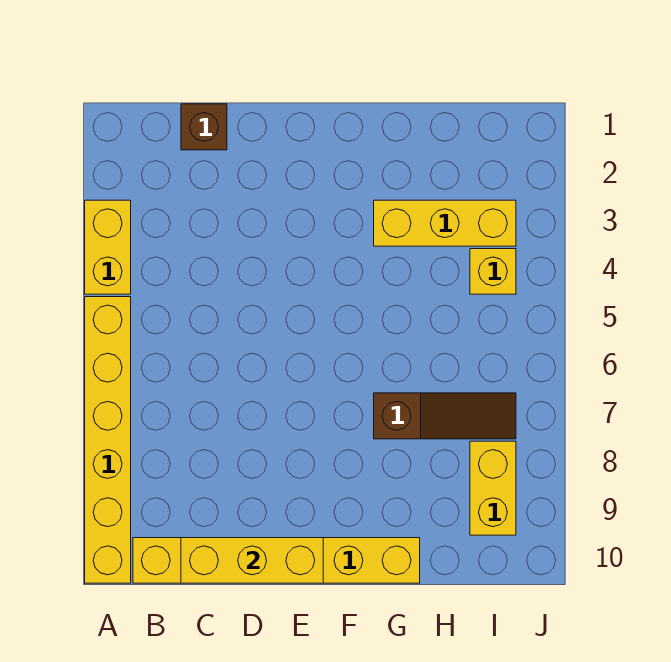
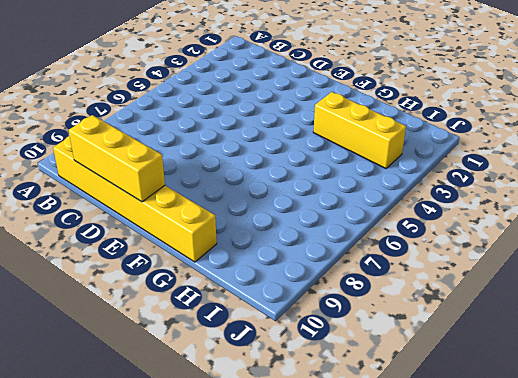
none -> yellow 1x2 brick [85,200,131,294]
none -> yellow 1x6 brick [85,297,131,583]

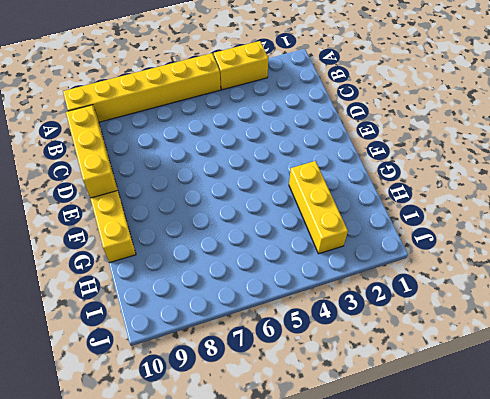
none -> brown 1x1 brick [181,104,227,150]
none -> brown 1x3 slope [374,393,516,439]

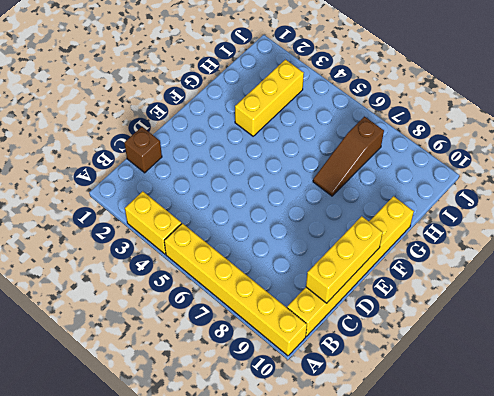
brown 1x3 slope [313,117,384,196] -> brown 1x3 slope turned to [374,393,516,439]
none -> yellow 1x1 brick [470,249,516,294]
none -> yellow 1x2 brick [470,441,516,535]

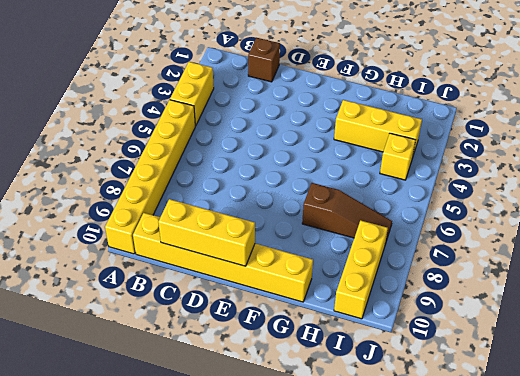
yellow 1x3 brick [334,220,388,319] -> yellow 1x2 brick [470,441,516,535]

